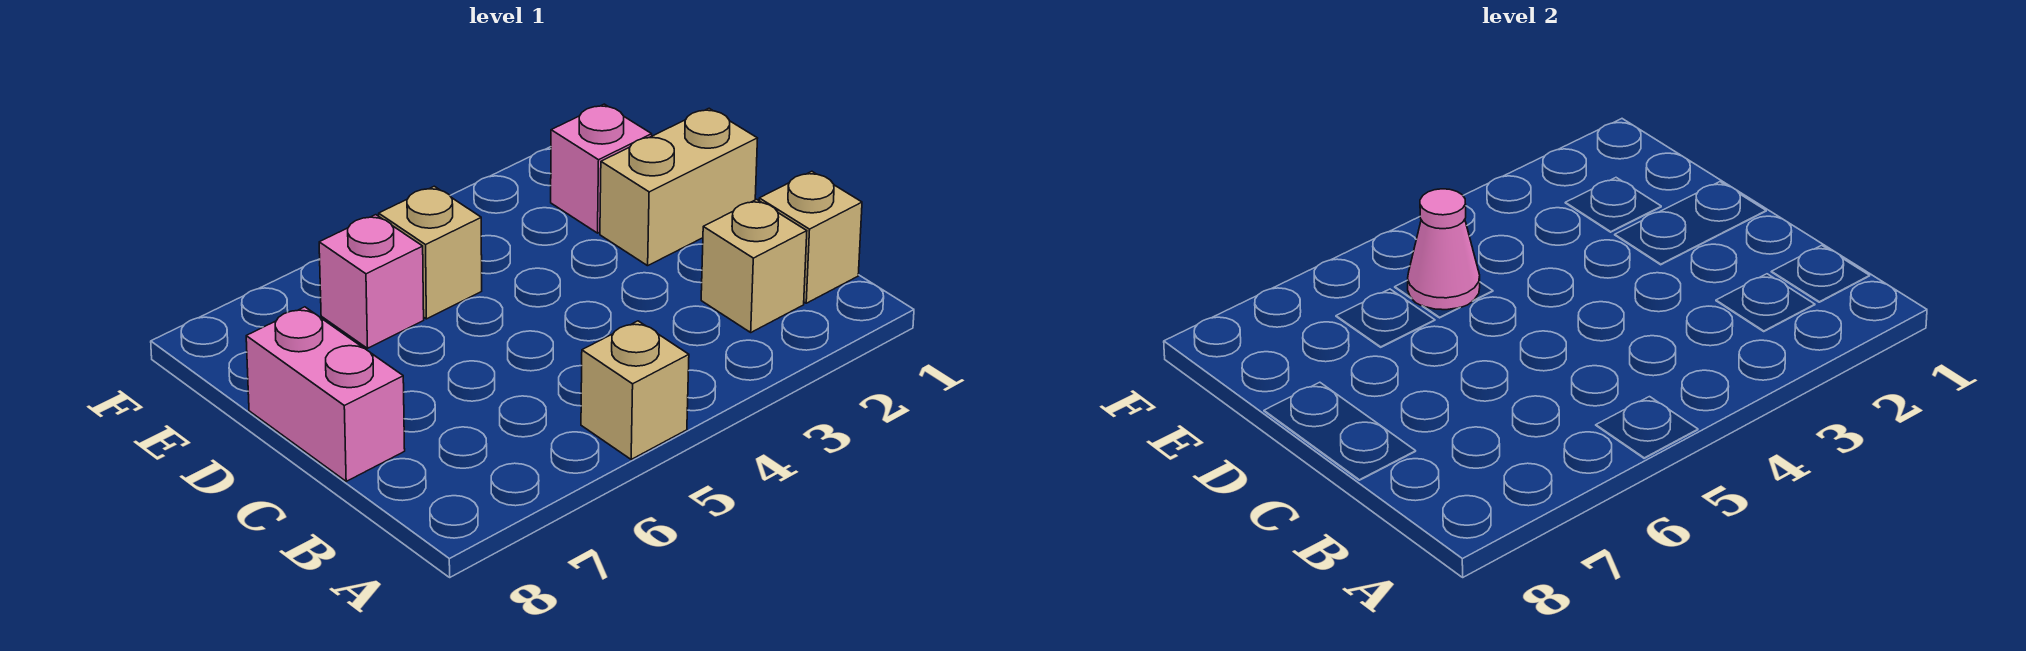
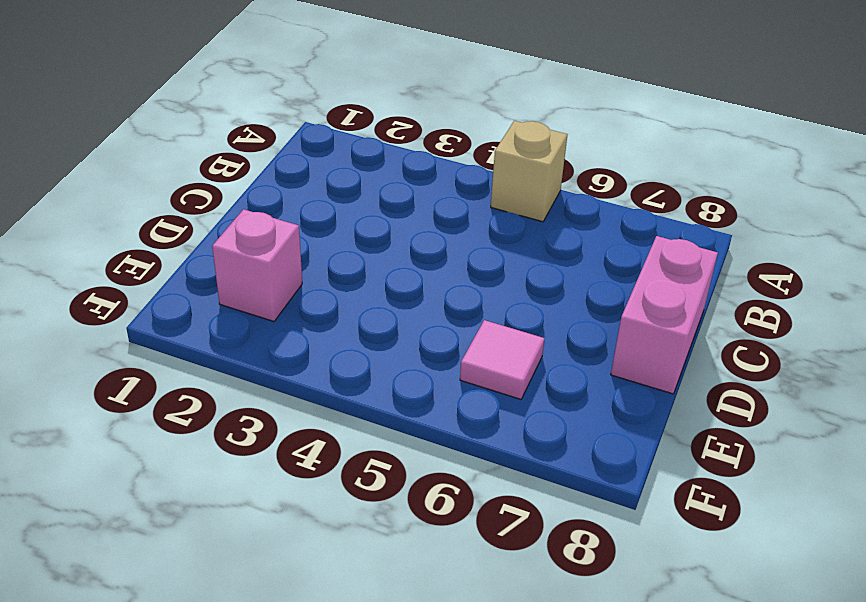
pink 1x1 tile [460,320,544,399] -> pink 1x1 brick [319,215,424,348]
none -> tan 1x1 brick [759,171,862,303]
none -> tan 1x1 brick [701,199,807,332]

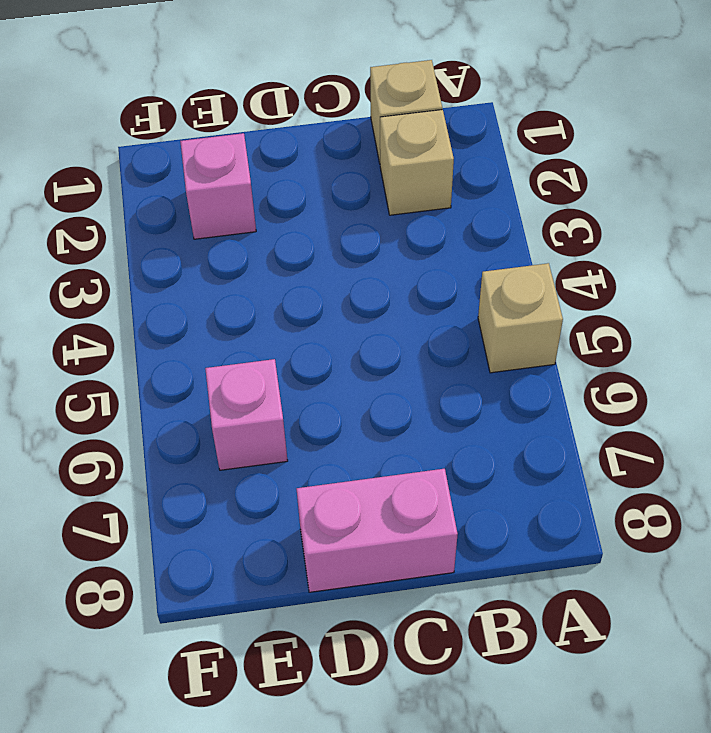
none -> tan 1x2 brick [600,108,758,266]
none -> tan 1x1 brick [379,186,482,319]

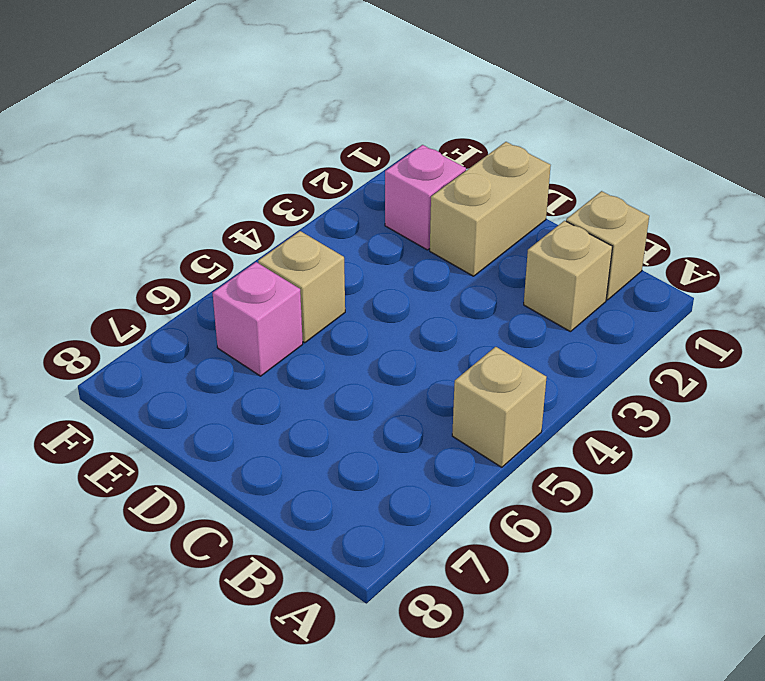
none -> pink 1x2 brick [246,307,405,481]
none -> pink 1x1 cone [1408,189,1480,310]

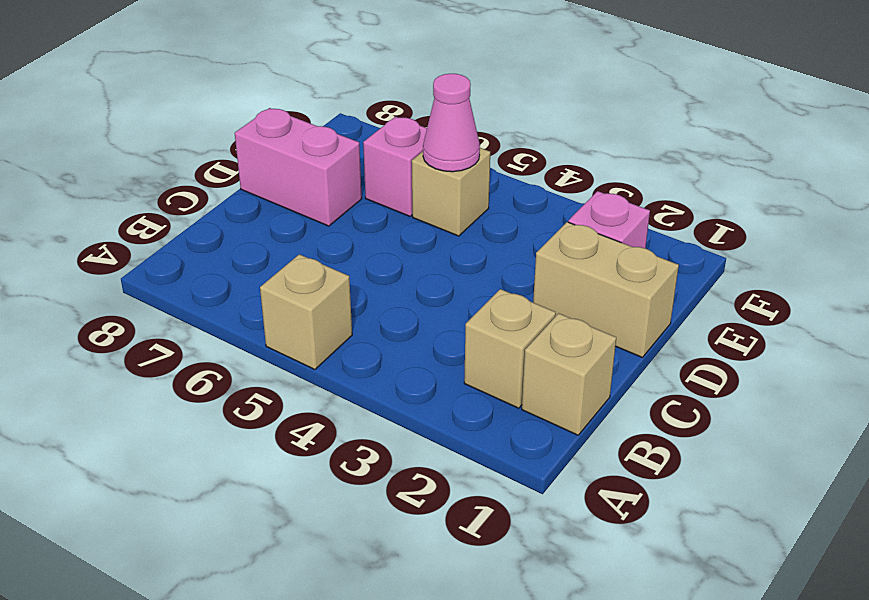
pink 1x2 brick [235,108,362,226] -> pink 1x2 brick turned to [246,307,405,481]

